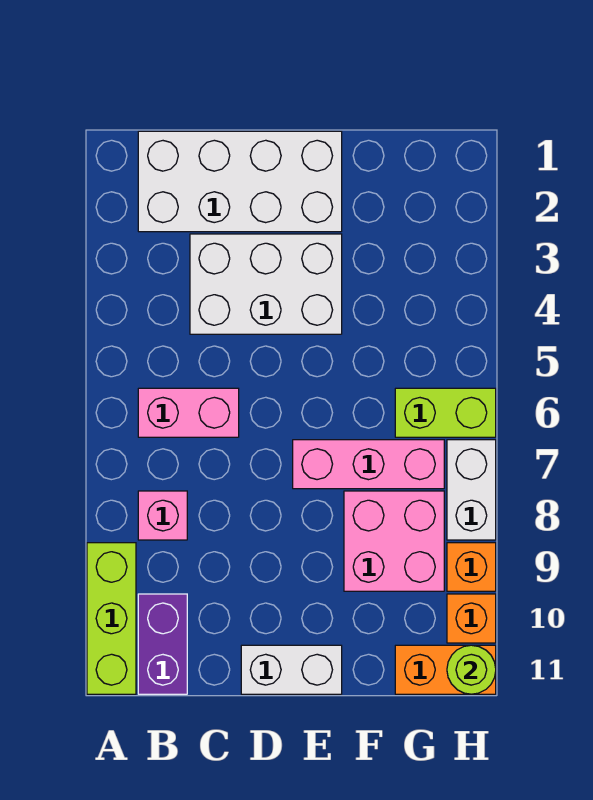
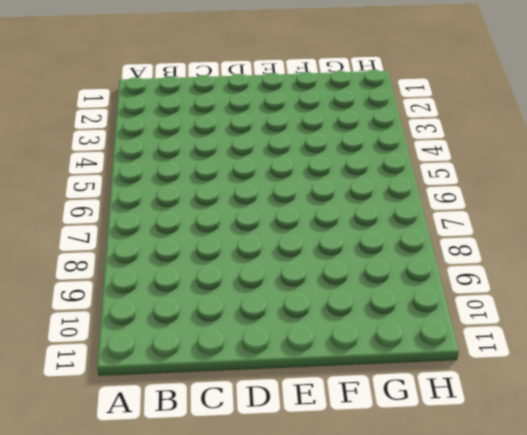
none -> lime 1x3 brick [87,543,136,694]
none -> white 2x4 brick [138,131,342,232]
none -> pink 1x2 brick [138,388,239,437]

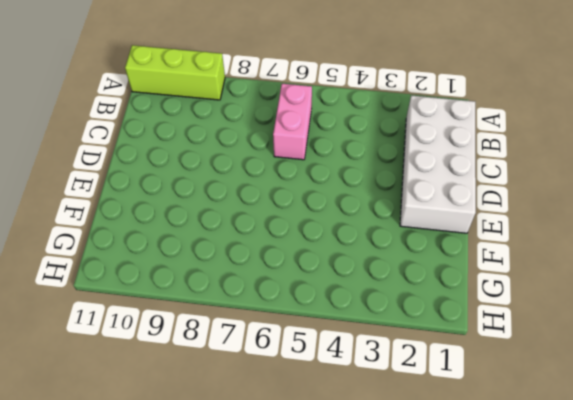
none -> pink 1x1 brick [138,491,187,540]
none -> purple 1x2 brick [138,594,187,694]
none -> white 2x3 brick [190,234,342,334]

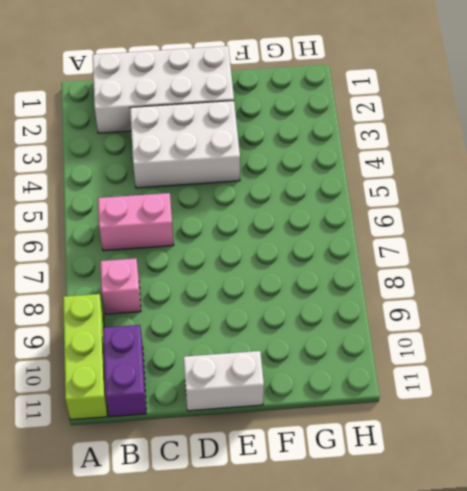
none -> pink 1x3 brick [293,440,444,489]
none -> pink 2x2 brick [344,491,444,591]
none -> lime 1x2 brick [395,388,496,437]

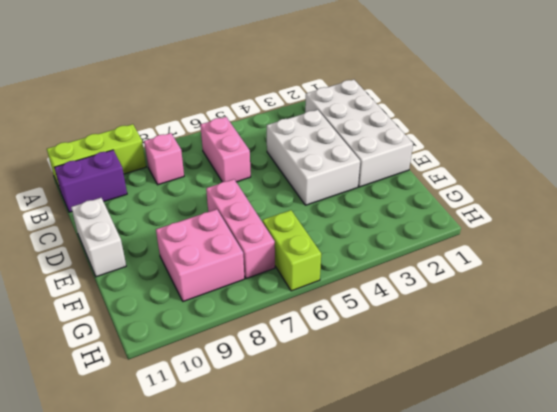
none -> orange 1x2 brick [395,645,496,694]
none -> white 1x2 brick [447,440,496,540]
none -> orange 1x1 brick [447,543,496,591]

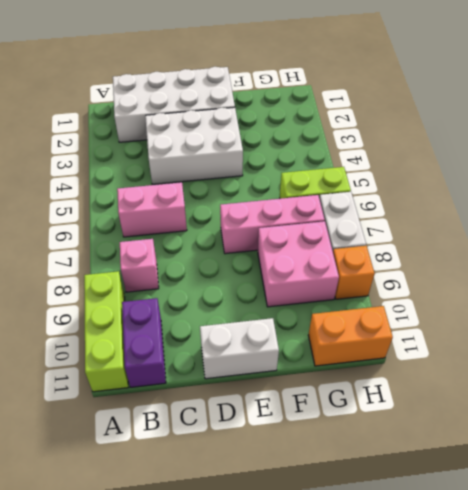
none -> orange 1x1 brick [447,594,496,643]
none -> lime 1x1 round brick [447,645,496,694]

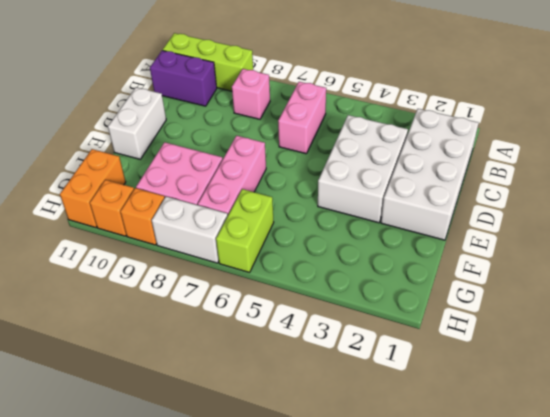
none -> lime 1x1 round brick [447,645,496,694]

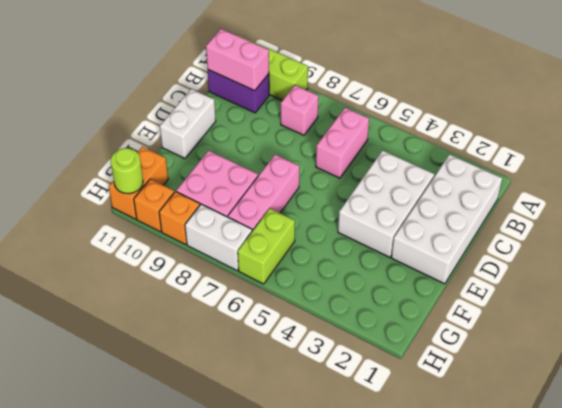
pink 1x2 brick [206,29,269,91] -> none

